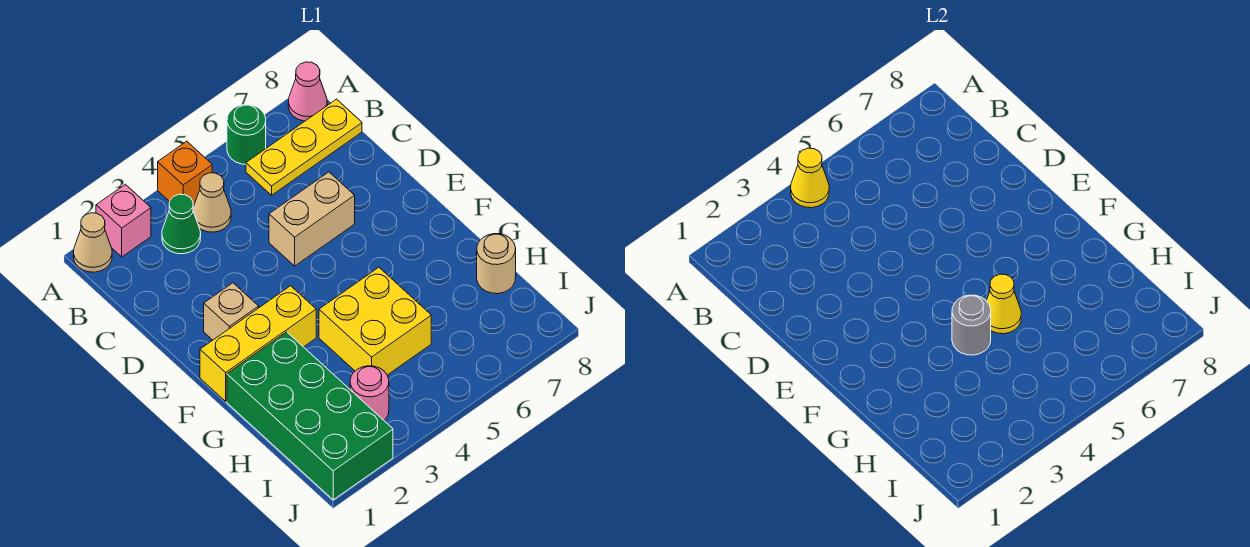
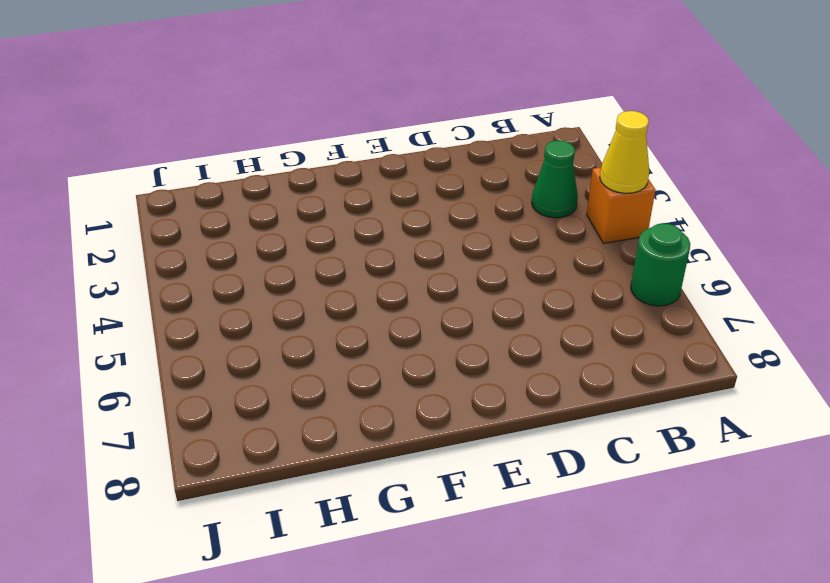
none -> tan 1x1 cone [74,213,112,272]
none -> pink 1x1 brick [96,184,151,257]
none -> pink 1x1 cone [288,62,327,121]

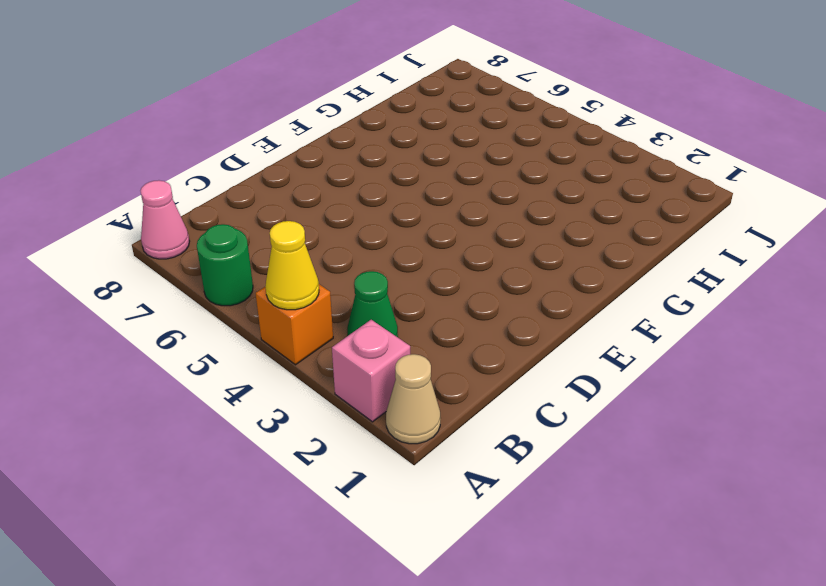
none -> tan 1x1 cone [193,173,231,232]
none -> yellow 1x3 plate [246,99,362,195]
none -> tan 1x2 brick [269,172,355,266]

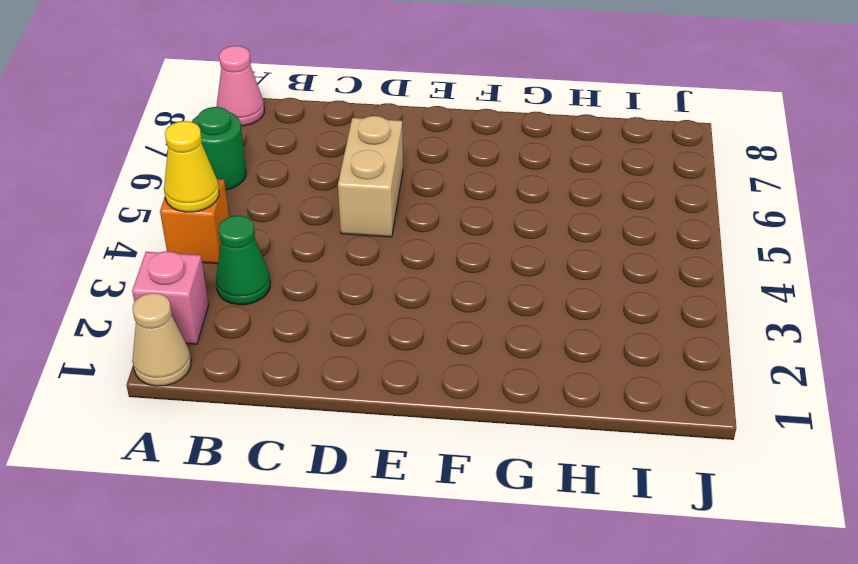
none -> tan 1x1 cone [193,173,231,232]
none -> yellow 1x3 plate [246,99,362,195]
none -> tan 1x1 brick [204,283,259,340]

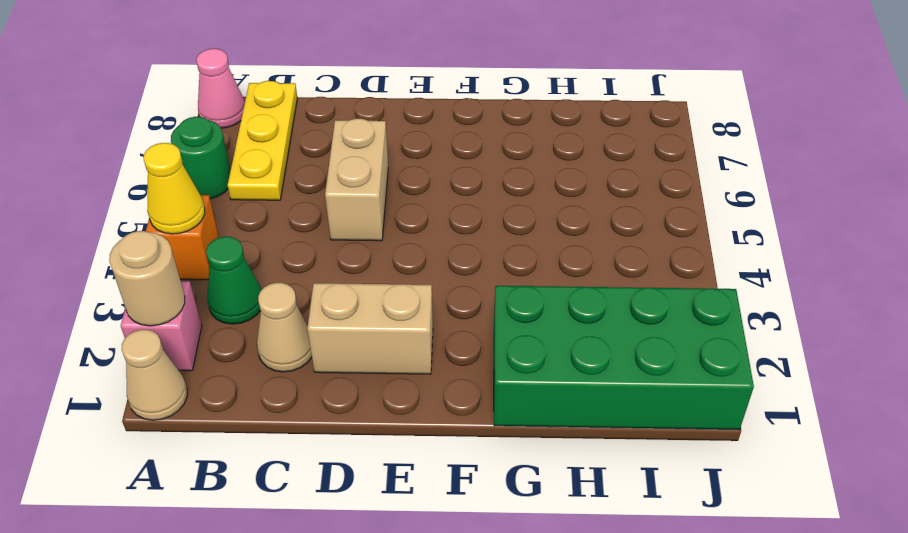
tan 1x1 round brick [109,231,185,326] -> tan 1x1 round brick moved to [477,234,516,294]
tan 1x1 cone [257,283,312,372] -> tan 1x1 cone moved to [193,173,231,232]
tan 1x2 brick [308,283,433,374] -> tan 1x1 brick [204,283,259,340]
none -> yellow 1x3 brick [200,286,316,401]
none -> yellow 2x2 brick [319,267,431,375]
none -> pink 1x1 round brick [350,366,389,420]

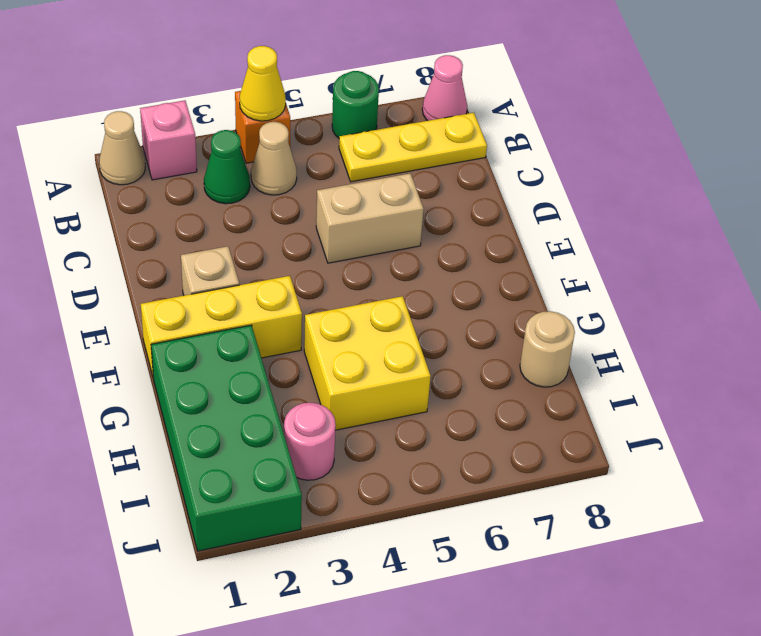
none -> grey 1x1 round brick [952,295,991,355]
none -> yellow 1x1 cone [987,274,1021,334]

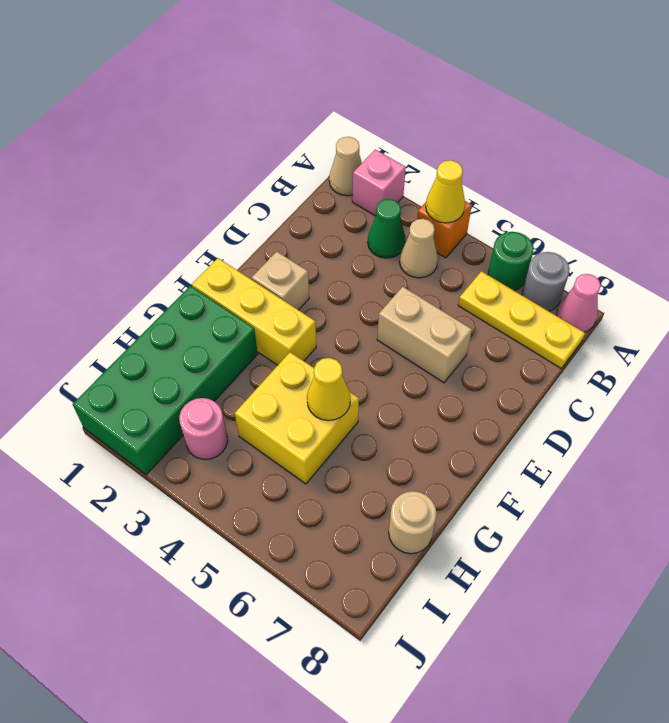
grey 1x1 round brick [522,252,570,311] -> grey 1x1 round brick moved to [952,295,991,355]

